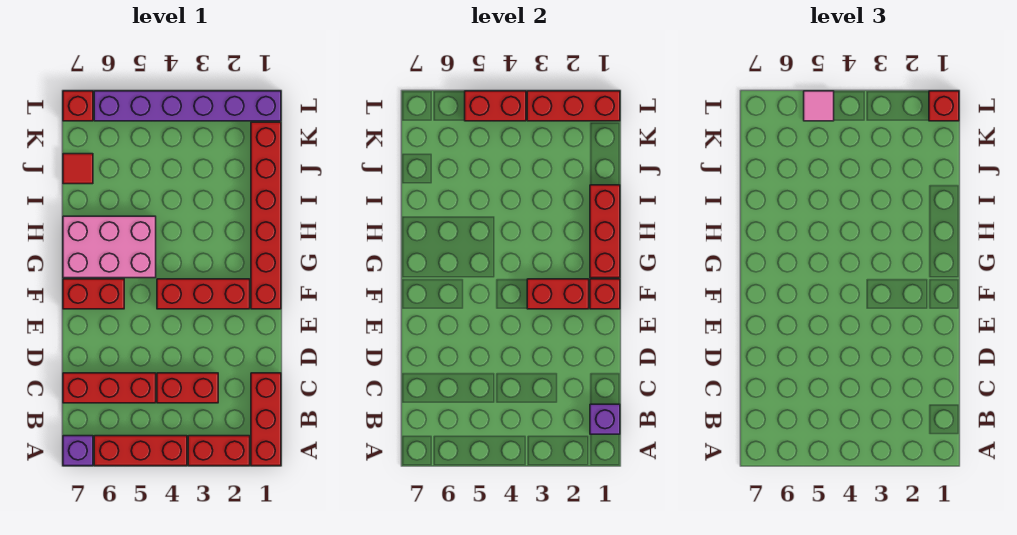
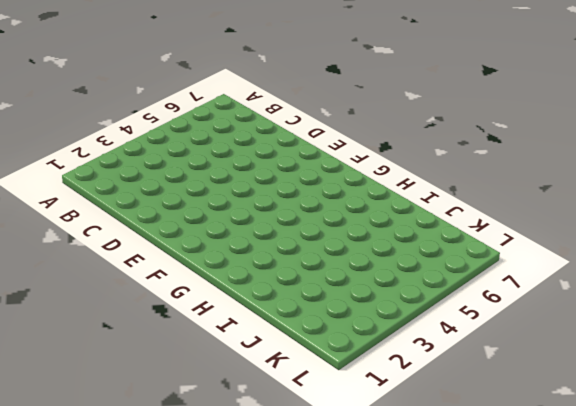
none -> red 1x3 brick [251,373,281,466]
none -> red 1x2 brick [188,436,250,466]
none -> red 1x3 brick [94,436,187,466]

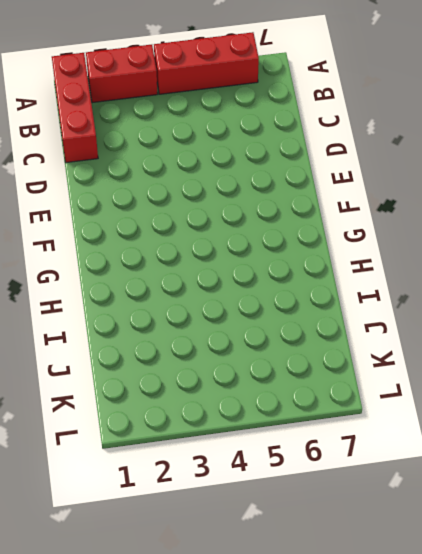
none -> purple 1x1 brick [63,436,93,466]
none -> red 1x2 brick [157,373,218,403]
none -> red 1x3 brick [63,373,156,403]

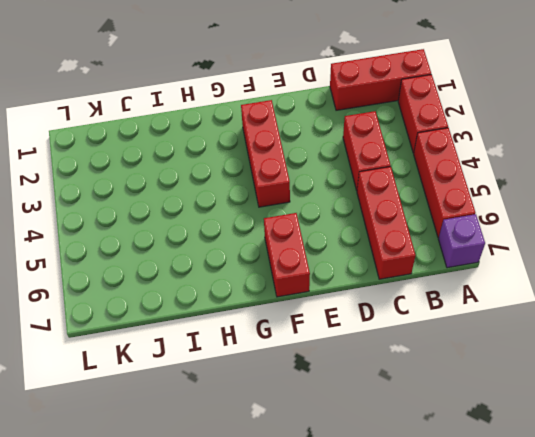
none -> red 1x6 brick [251,122,281,309]
none -> pink 2x3 brick [63,216,156,278]
none -> red 1x1 tile [63,154,93,184]

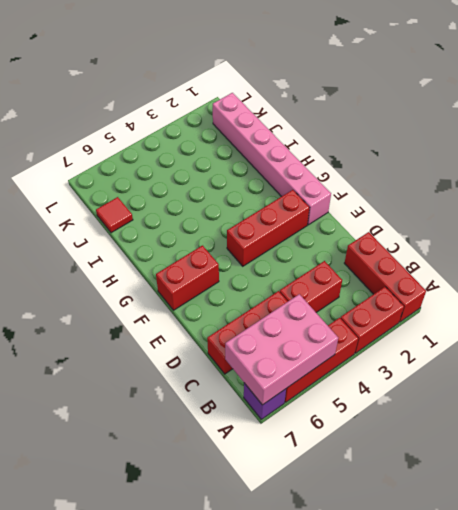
pink 2x3 brick [225,294,338,405] -> pink 2x3 brick moved to [63,216,156,278]
pink 1x6 brick [213,93,331,225] -> red 1x6 brick [251,122,281,309]
none -> purple 1x6 brick [94,91,281,121]
none -> red 1x1 brick [63,91,93,121]
none -> purple 1x1 brick [590,404,620,434]

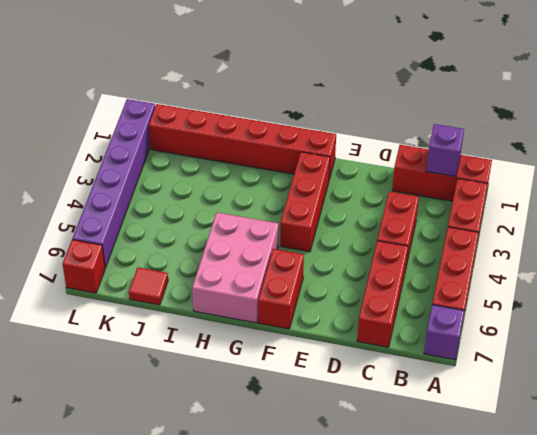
none -> red 1x1 brick [590,279,620,309]
none -> red 1x2 brick [527,279,589,309]
none -> red 1x3 brick [590,185,620,278]

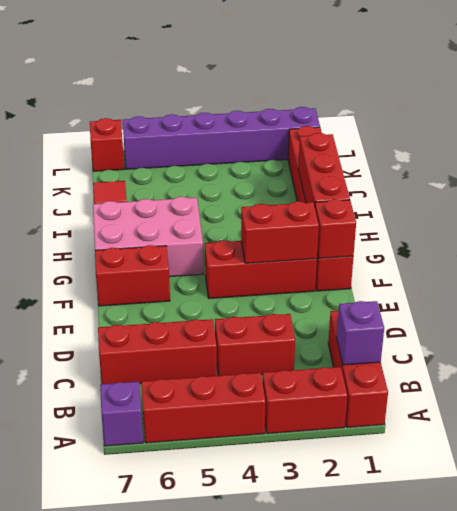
none -> red 1x3 brick [527,91,620,121]
none -> red 1x2 brick [465,91,526,121]
none -> red 1x1 brick [929,91,959,121]

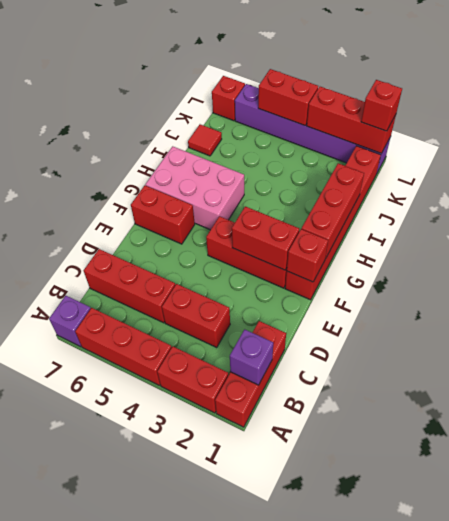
none -> pink 1x1 tile [804,91,834,121]

